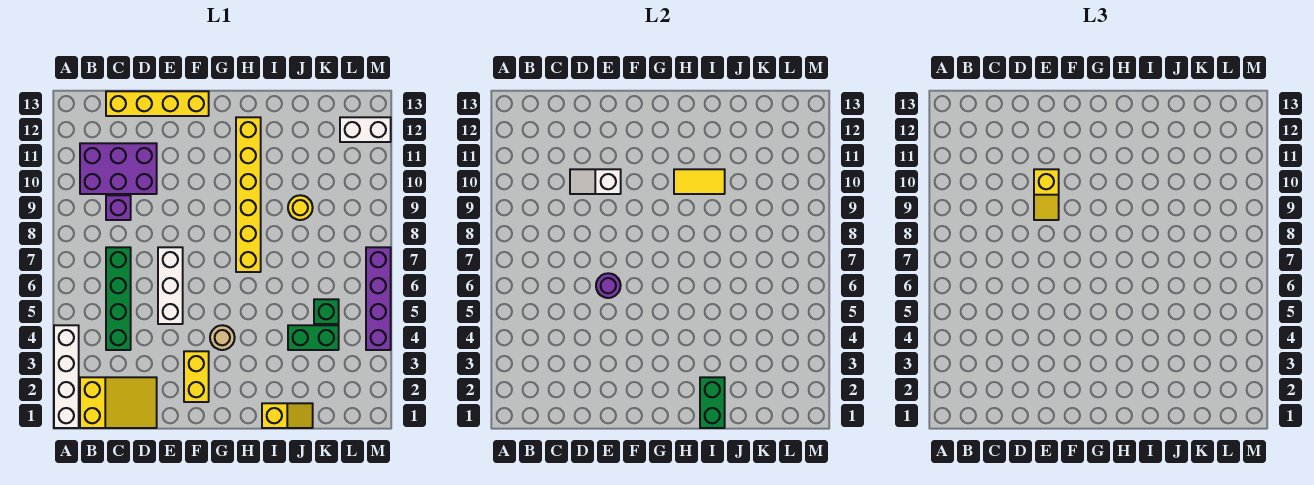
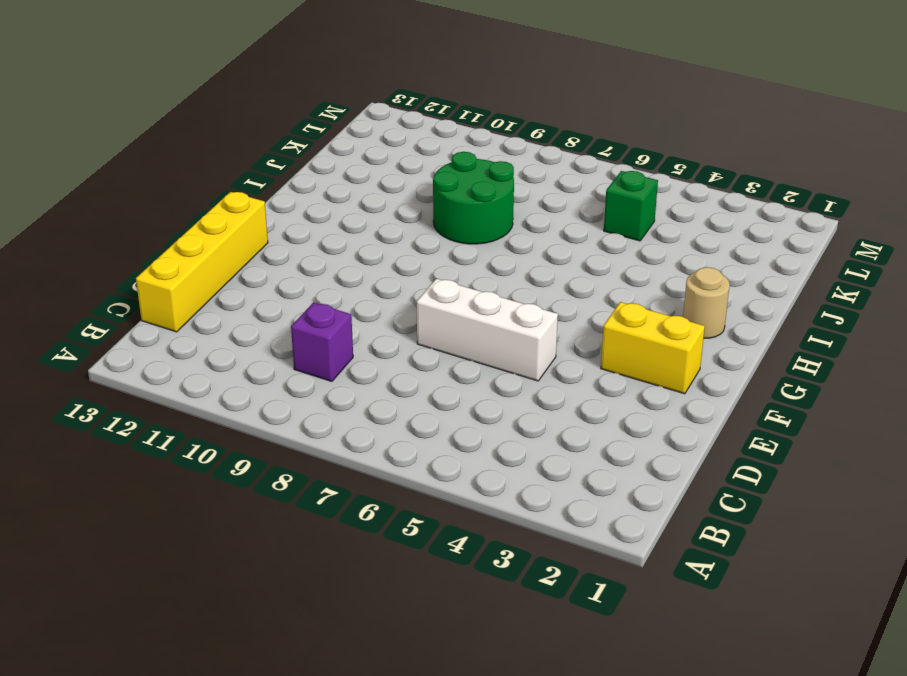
tan 1x1 round brick [683,267,730,338] -> tan 1x1 round brick moved to [210,325,235,350]
green 2x2 round brick [433,152,514,244] -> yellow 1x1 round brick [288,195,313,220]
none -> white 1x4 brick [54,325,79,428]
none -> yellow 2x3 slope [80,377,157,428]
none -> purple 2x3 brick [80,143,157,194]

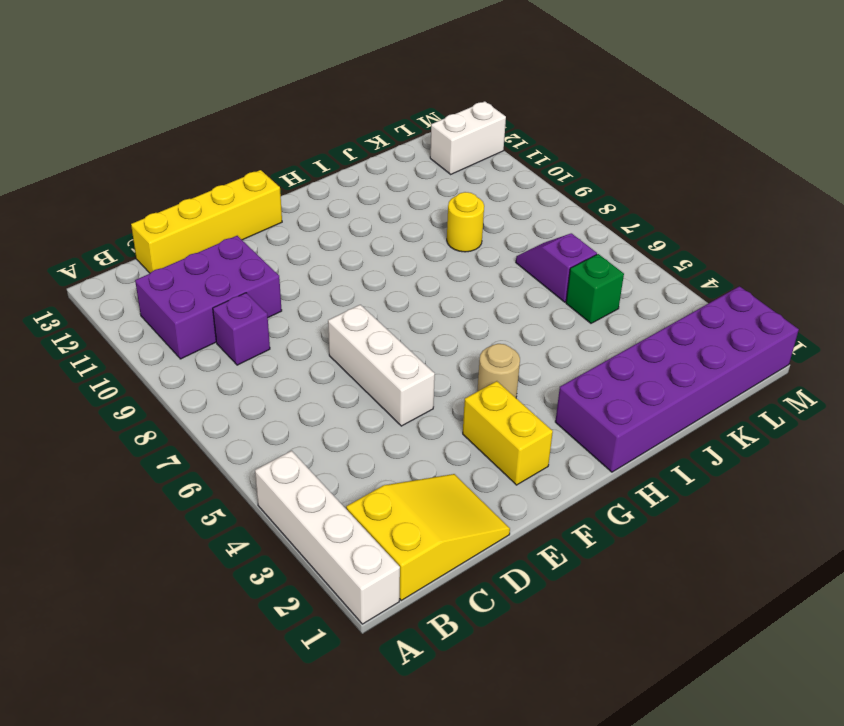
purple 2x6 brick [555,286,799,472] -> yellow 1x2 slope [262,403,313,428]
purple 1x2 slope [516,233,597,302] -> none
none -> green 1x4 brick [106,247,131,350]
none -> yellow 1x6 brick [236,117,261,272]
none -> green 1x2 brick [288,325,339,350]

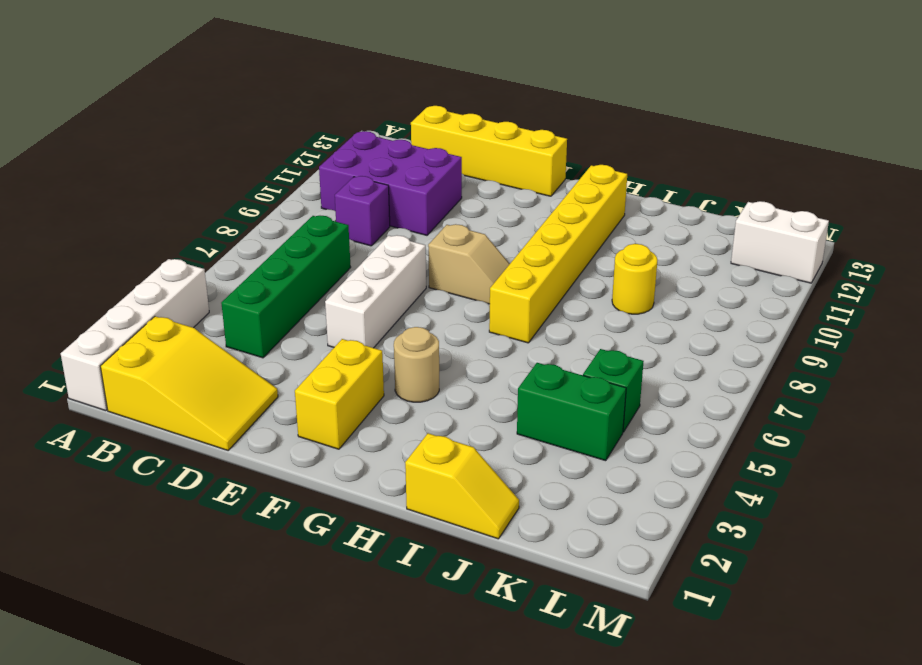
tan 1x2 slope [428,224,510,304] -> none
none -> purple 1x4 brick [366,247,391,350]
none -> white 1x2 slope [570,169,621,194]
none -> purple 1x1 round brick [596,273,621,298]

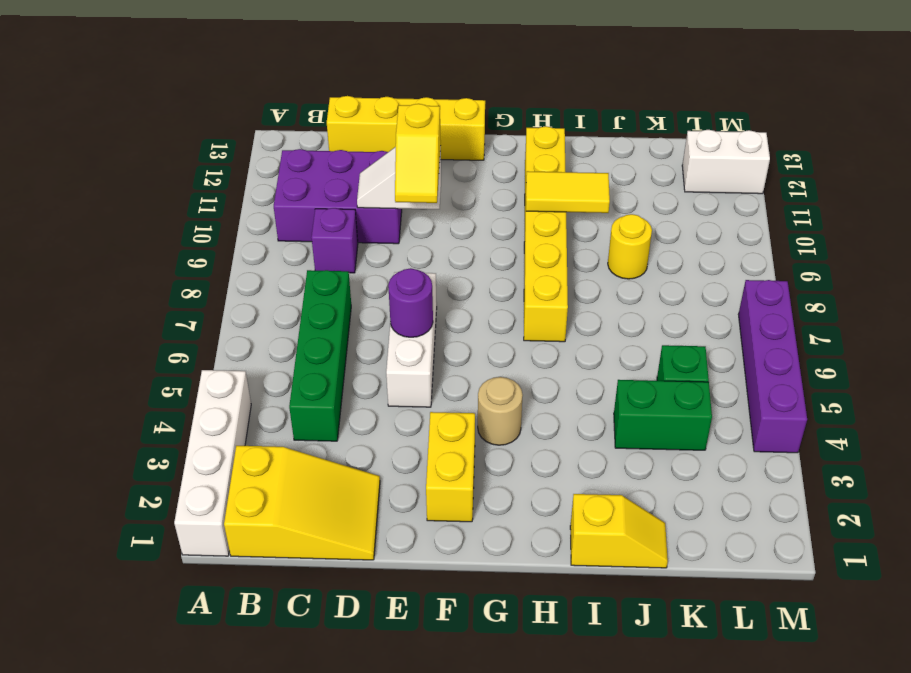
none -> green 1x2 brick [700,377,725,428]

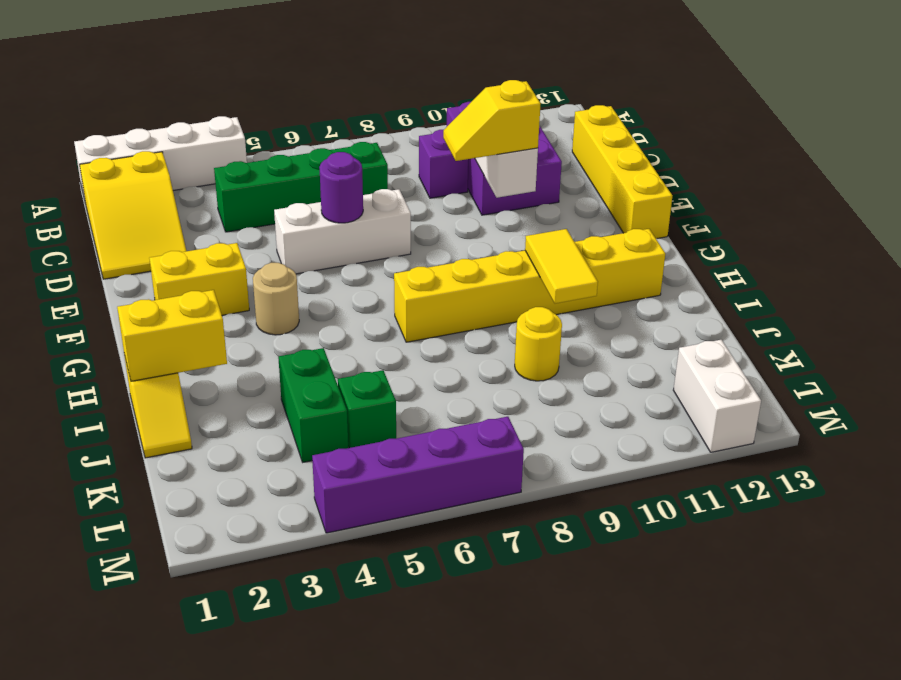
yellow 1x2 brick [117,290,227,381] -> green 1x2 brick [700,377,725,428]

